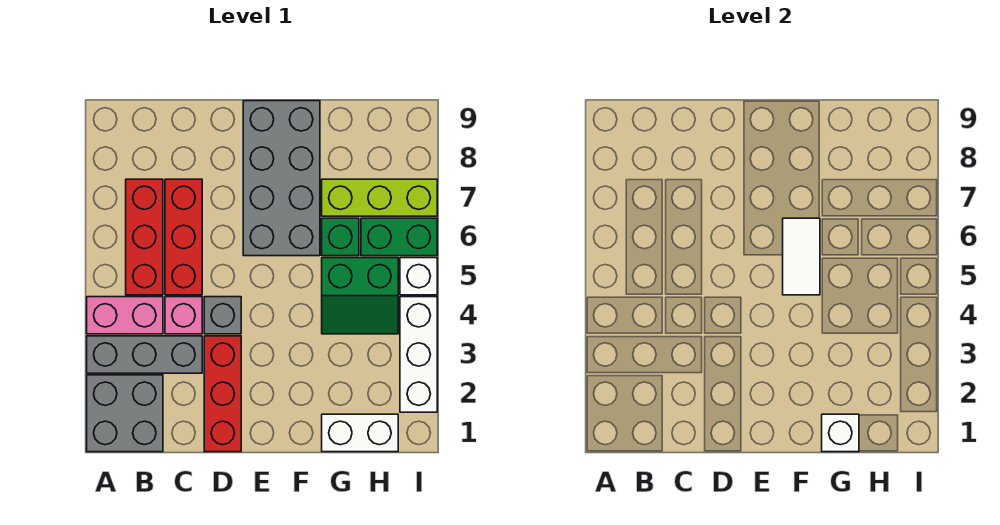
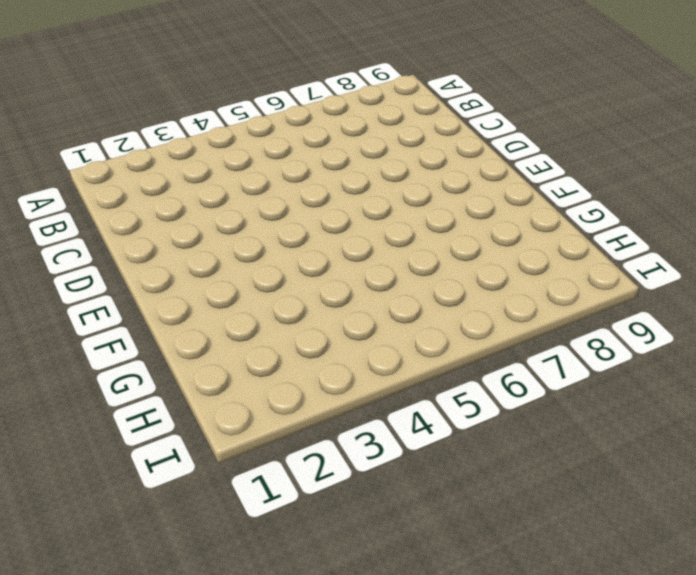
none -> grey 2x2 brick [87,375,163,452]
none -> grey 1x3 brick [87,336,202,373]
none -> pink 1x2 brick [87,297,163,334]

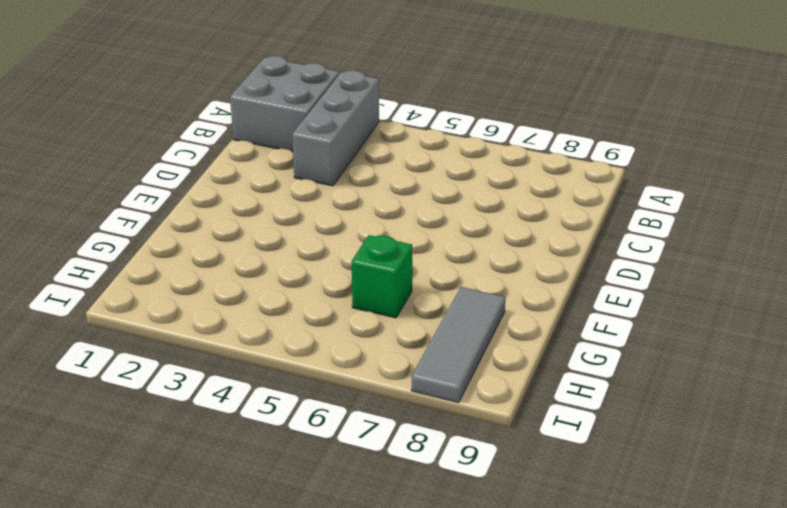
grey 1x3 tile [411,287,505,403] -> none
none -> pink 1x2 brick [87,297,163,334]
none -> red 1x3 brick [126,179,163,295]
none -> pink 1x1 brick [165,297,202,334]

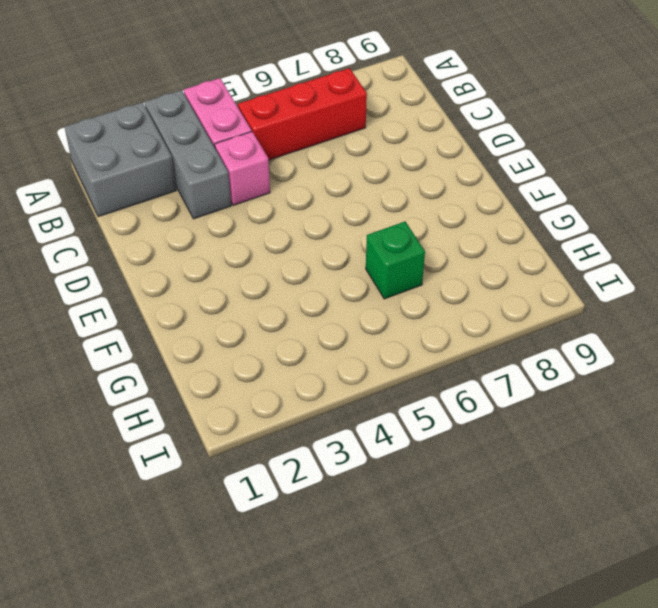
none -> red 1x3 brick [165,179,202,295]
none -> red 1x3 brick [204,336,241,452]
none -> grey 1x1 brick [204,297,241,334]

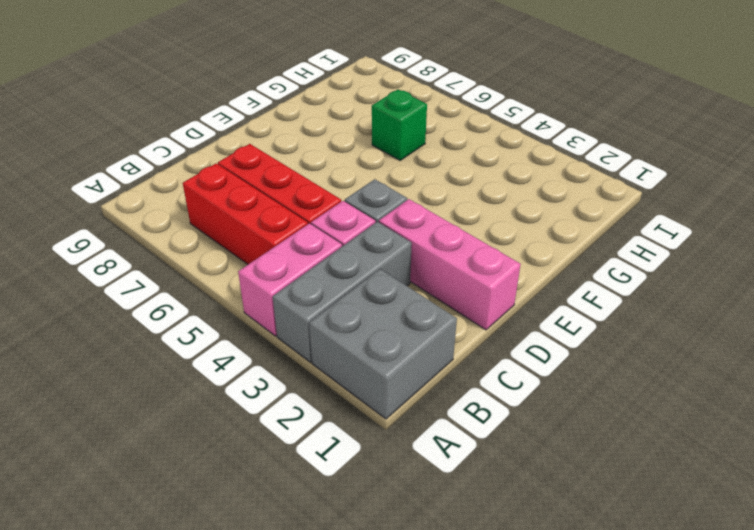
pink 1x3 brick [379,199,521,330] -> red 1x3 brick [204,336,241,452]
none -> grey 2x4 brick [243,101,320,256]
none -> white 1x2 brick [322,414,398,452]
none -> green 2x2 slope [322,258,398,334]

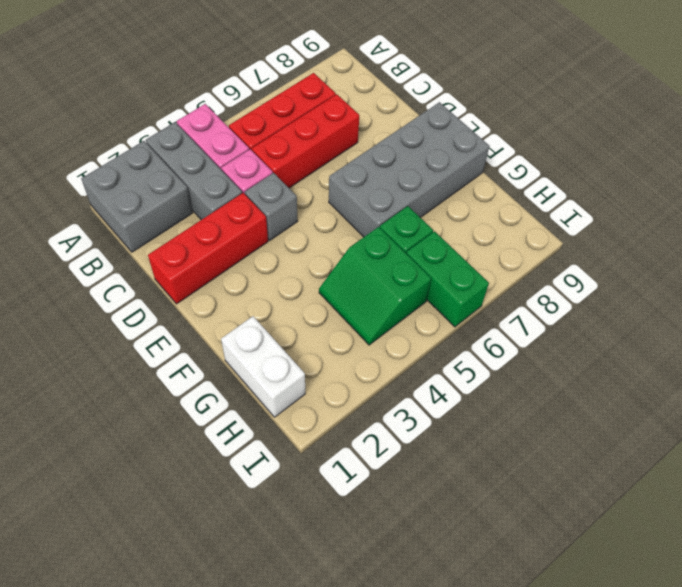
none -> lime 1x3 brick [322,179,437,216]
none -> white 1x3 brick [400,297,437,412]
none -> white 1x1 brick [400,258,437,295]

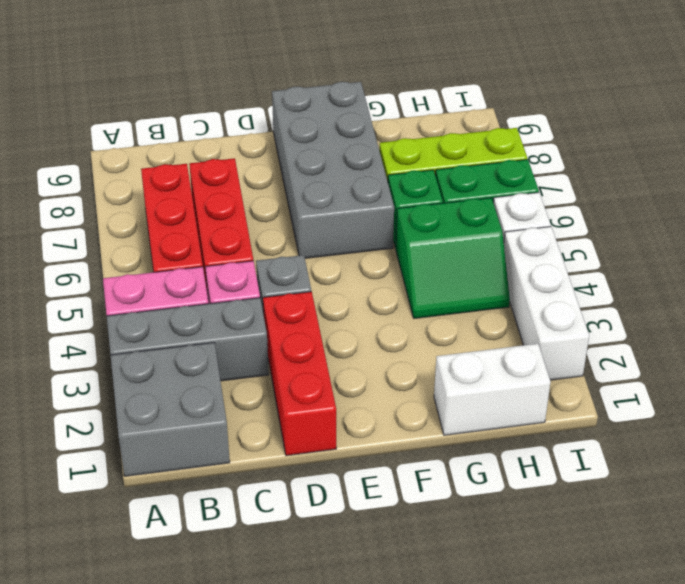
none -> white 1x2 tile [783,218,820,295]
none -> white 1x1 brick [822,414,859,452]

